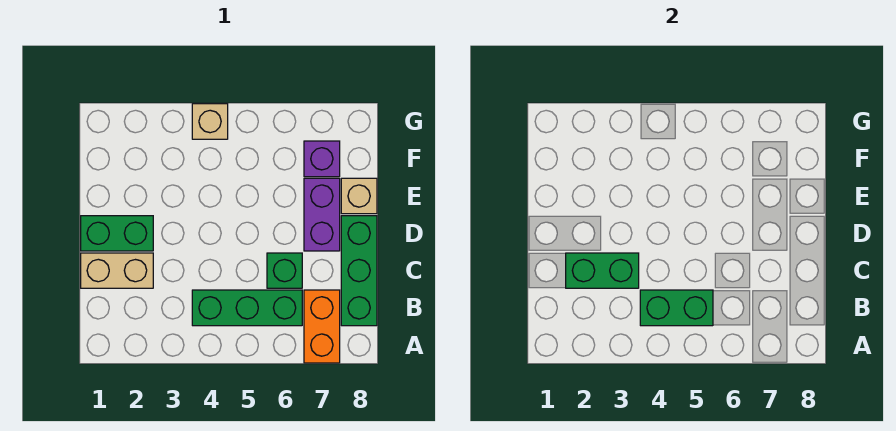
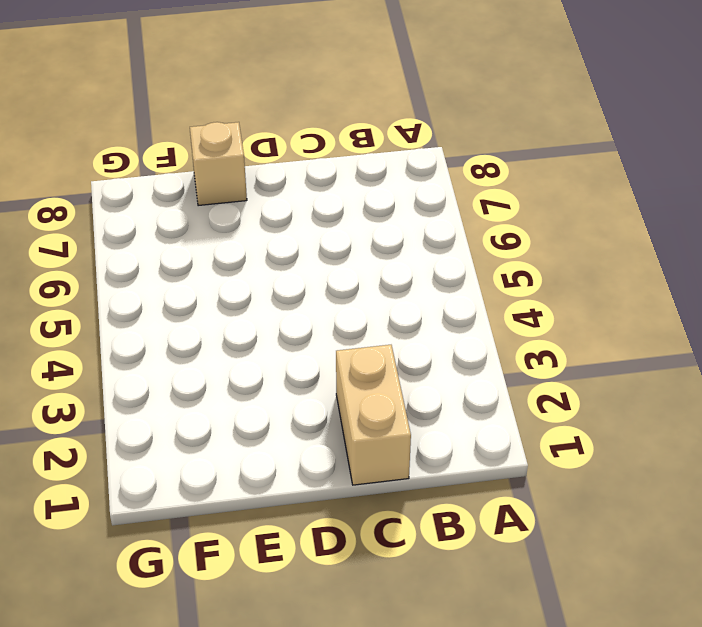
none -> orange 1x2 brick [304,290,340,363]
none -> green 1x3 brick [192,290,302,326]
none -> green 1x3 brick [341,216,377,326]

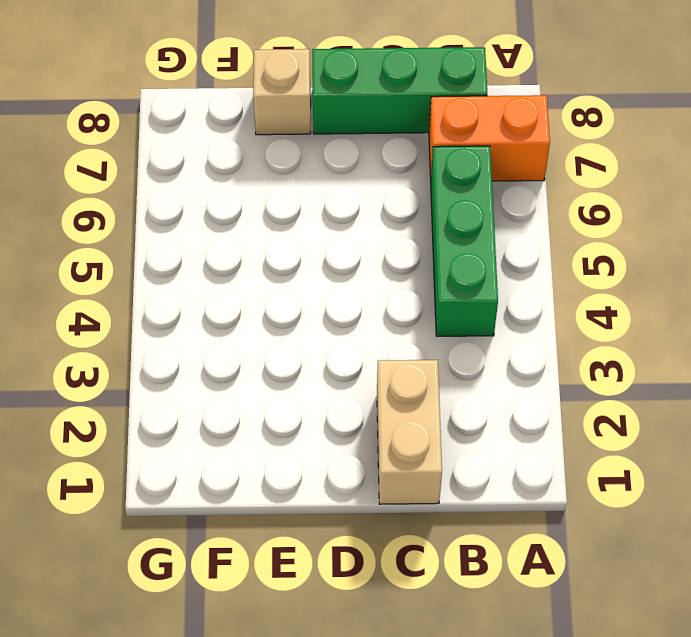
none -> green 1x1 brick [267,253,302,288]
none -> green 1x2 brick [81,216,153,251]
none -> purple 1x2 brick [304,178,340,251]

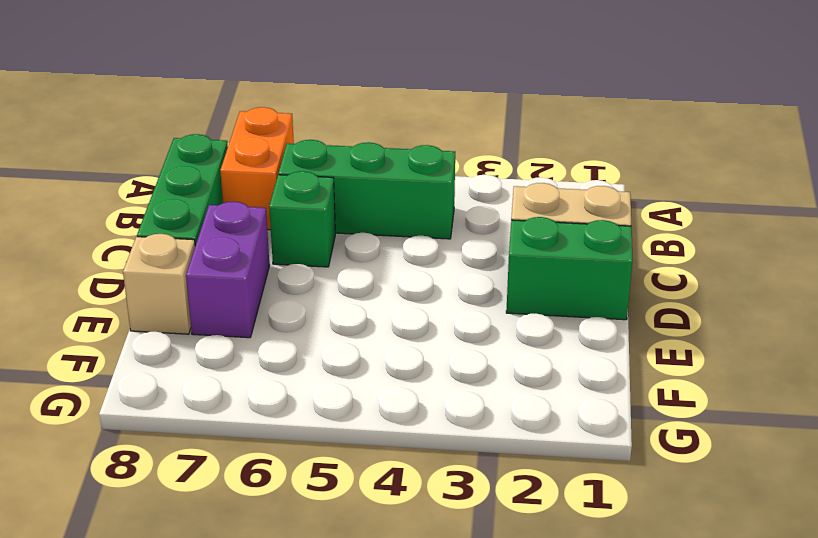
none -> purple 1x1 brick [304,141,340,177]
none -> tan 1x1 brick [192,104,228,139]
none -> green 1x2 brick [640,290,713,326]

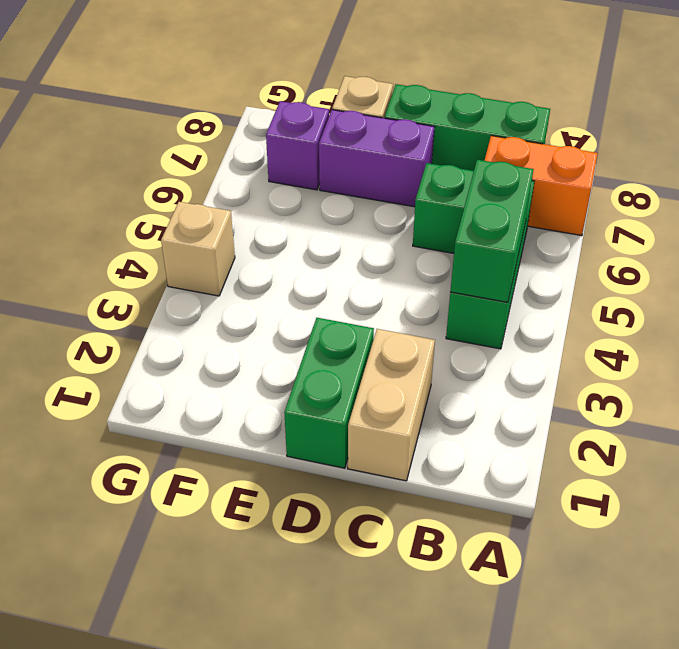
none -> green 1x2 brick [566,253,639,288]

